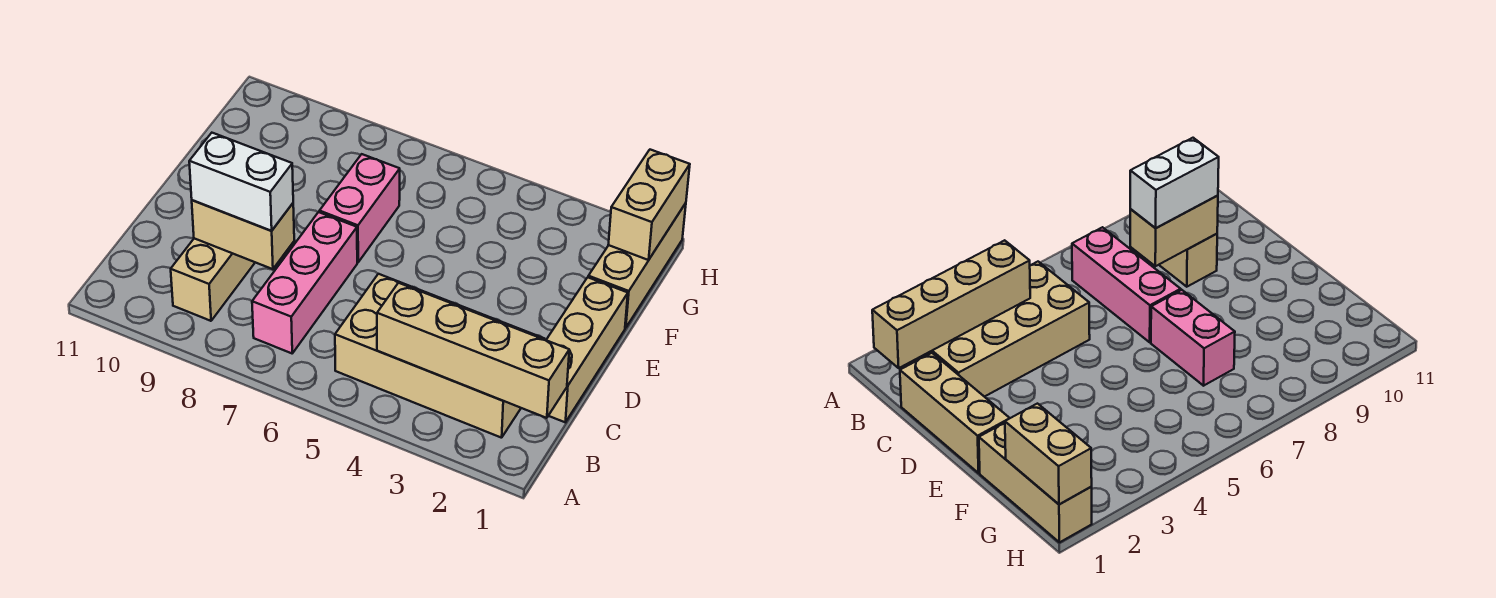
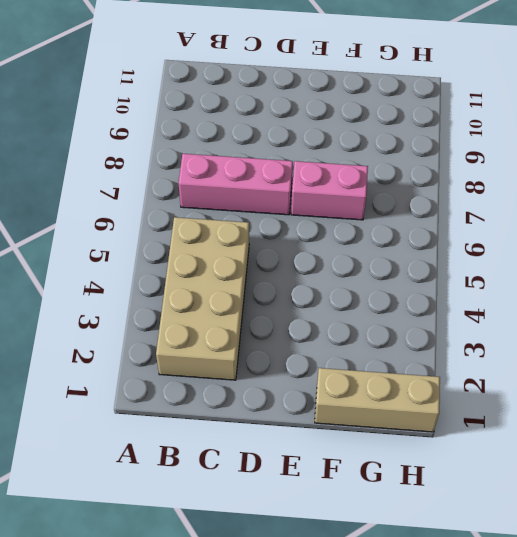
none -> tan 1x2 brick [171,238,255,321]
none -> tan 1x3 brick [547,277,628,422]

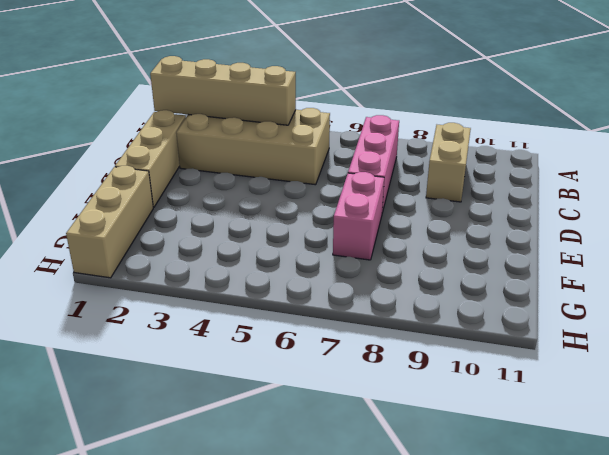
none -> tan 1x2 brick [192,200,294,269]
none -> tan 1x2 brick [608,150,690,260]

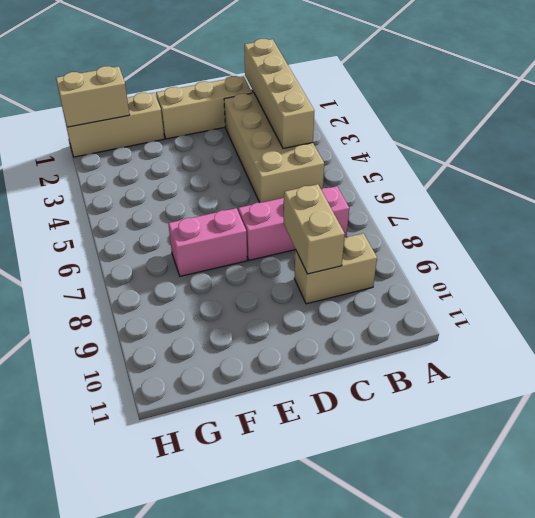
none -> white 1x2 brick [189,133,293,231]

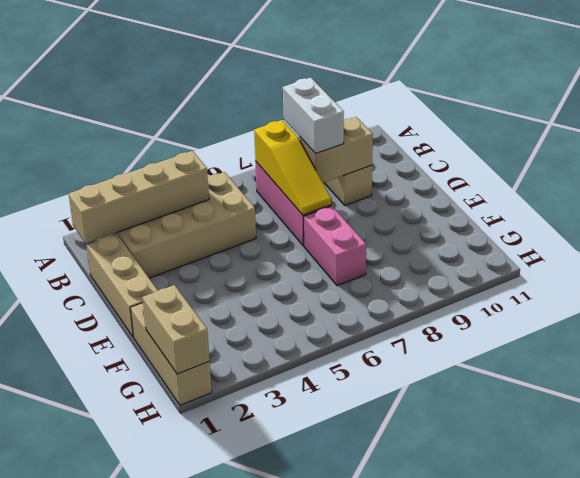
yellow 1x3 slope [254,120,331,215] -> none
white 1x2 brick [283,77,344,154] -> white 1x2 brick turned to [189,133,293,231]

